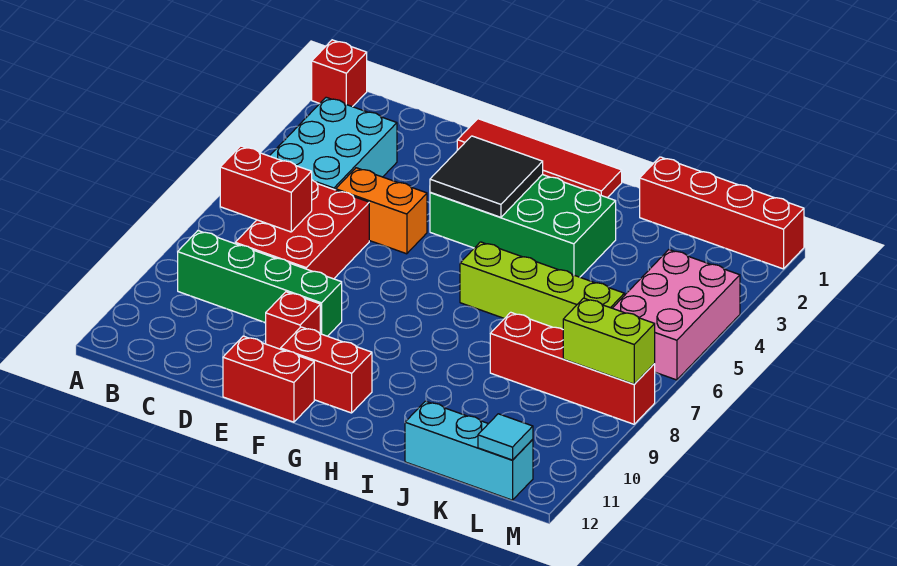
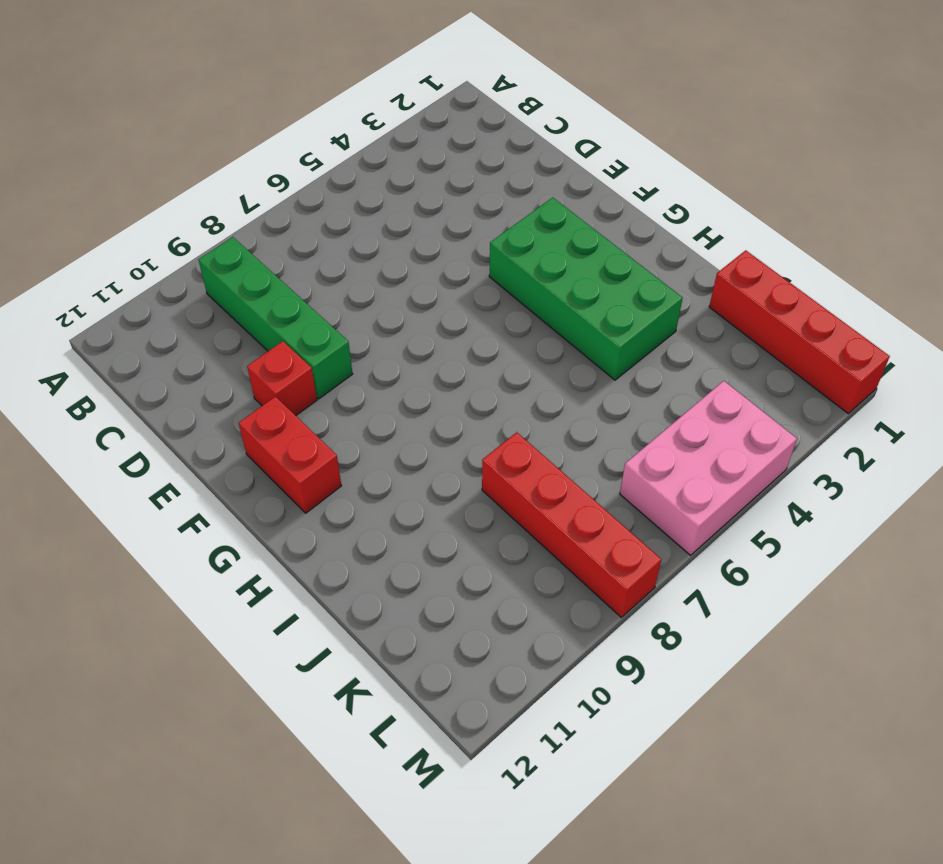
none -> red 1x1 brick [312,40,367,107]
none -> cyan 2x3 brick [270,97,397,190]
none -> red 2x3 brick [235,180,369,279]

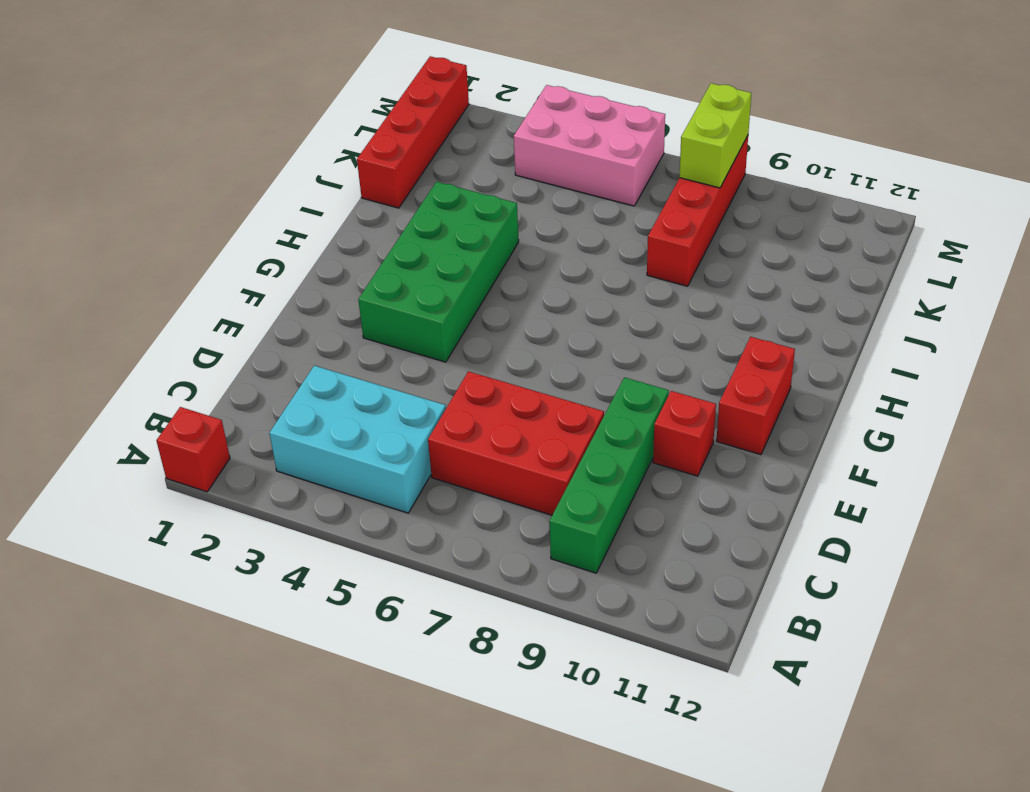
none -> orange 1x2 brick [336,168,427,254]
none -> red 1x4 tile [457,119,622,198]
none -> red 1x2 brick [223,336,314,422]

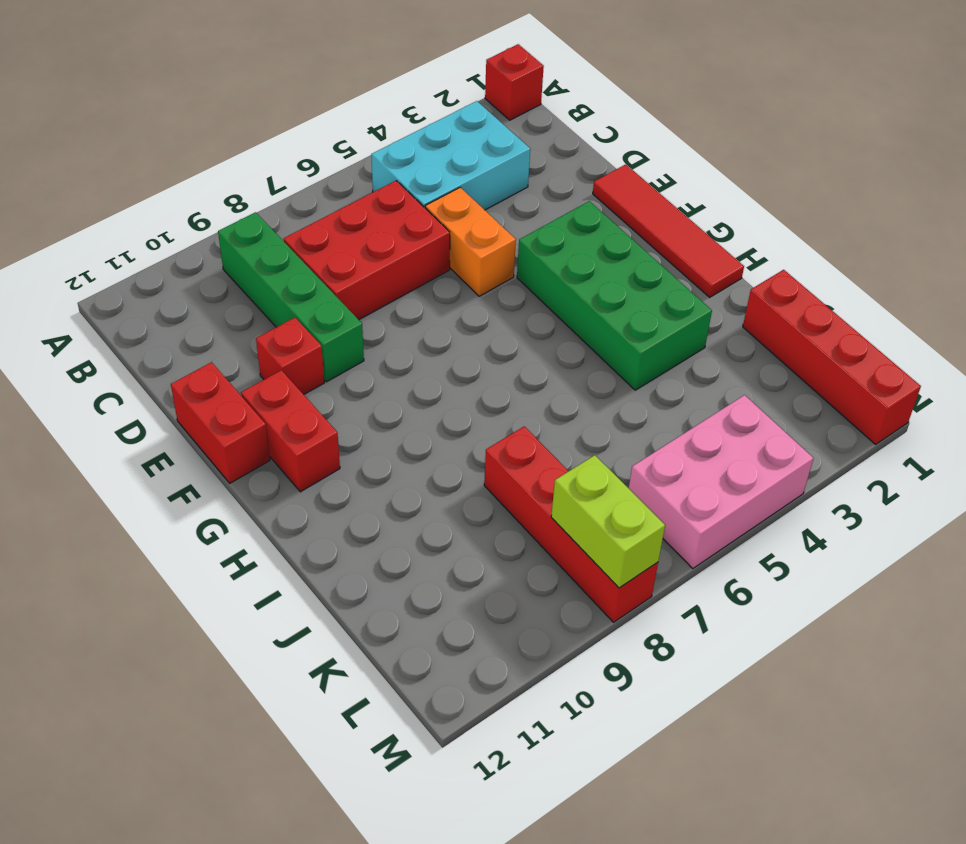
none -> lime 1x4 brick [460,242,624,329]
none -> cyan 1x3 brick [405,401,533,500]
none -> red 1x2 brick [220,146,312,232]

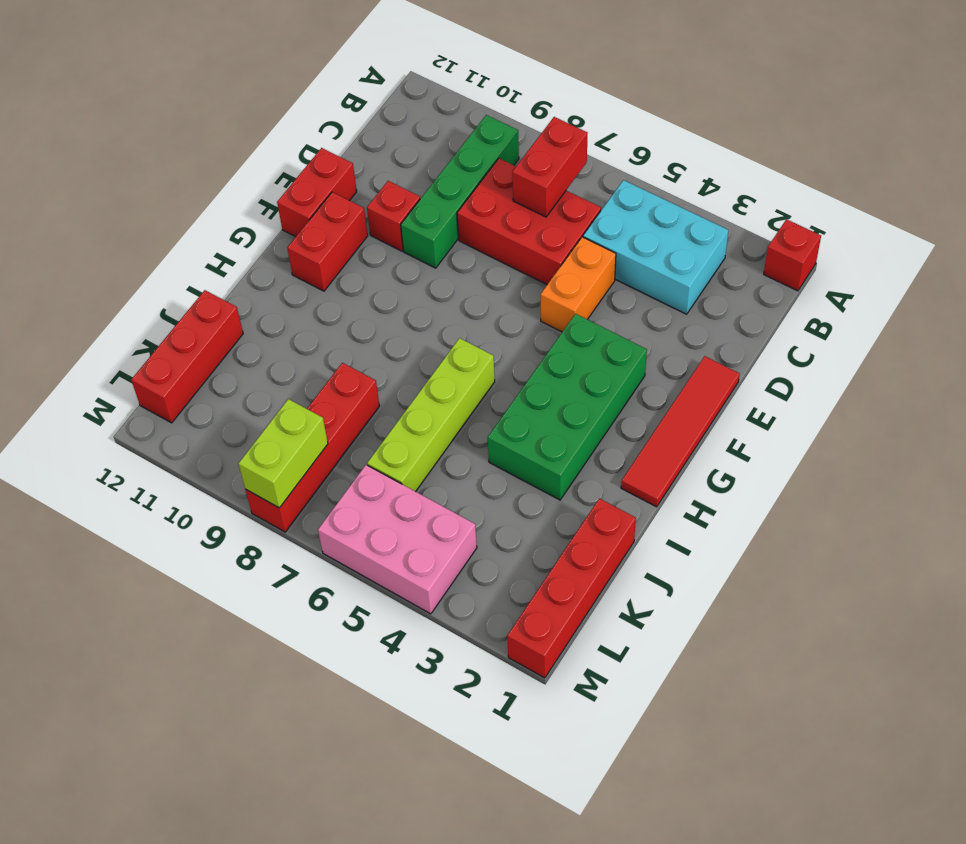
red 1x3 brick [131,290,243,423] -> cyan 1x3 brick [405,401,533,500]
none -> black 2x2 tile [430,136,543,217]
none -> cyan 1x1 tile [478,414,533,460]

